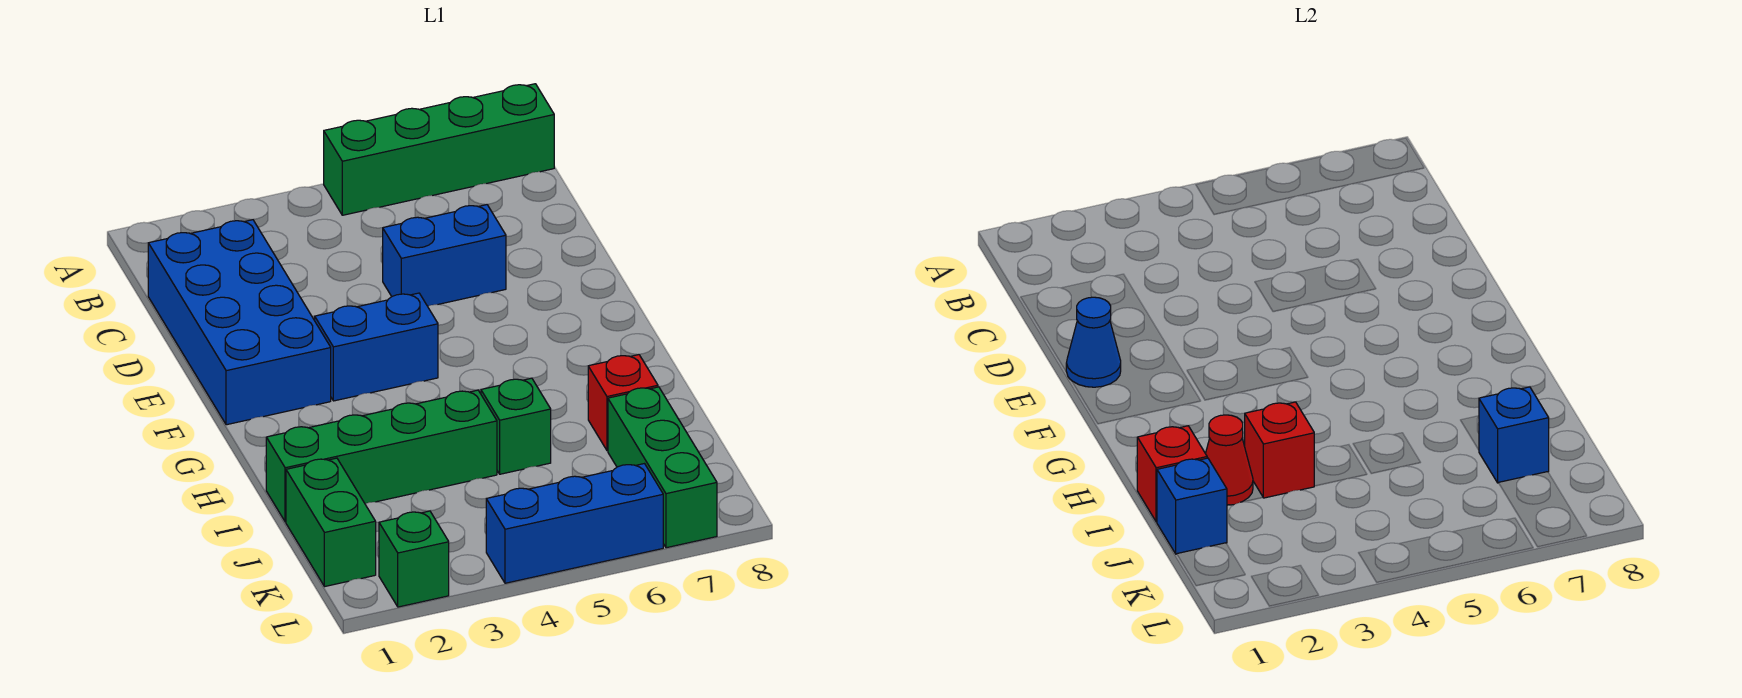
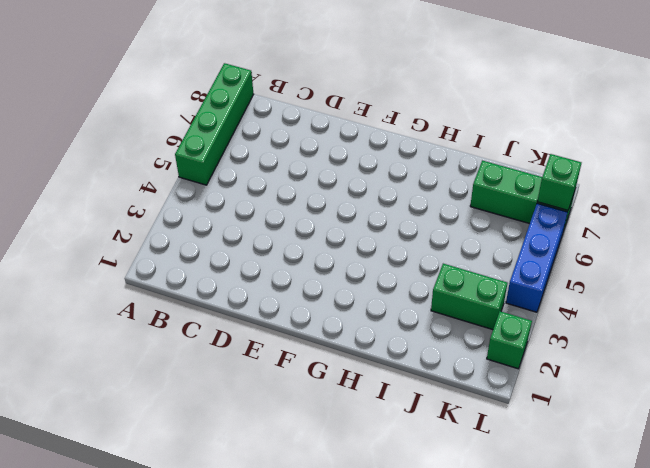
green 1x2 brick [431,264,507,330] -> green 1x2 brick moved to [286,458,376,587]
green 1x1 brick [537,154,581,210] -> green 1x1 brick moved to [481,378,551,474]
none -> blue 2x4 brick [148,220,331,425]
none -> blue 1x2 brick [383,205,506,306]
none -> blue 1x2 brick [315,293,438,401]

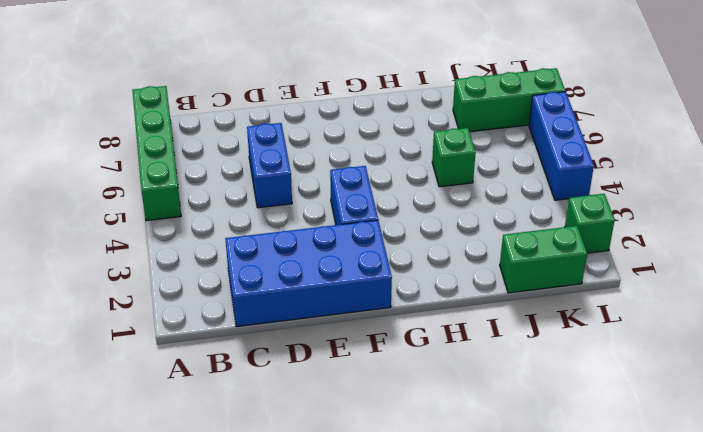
none -> green 1x4 brick [266,390,497,522]
none -> red 1x1 brick [588,355,658,451]
none -> blue 1x1 cone [1066,297,1121,387]

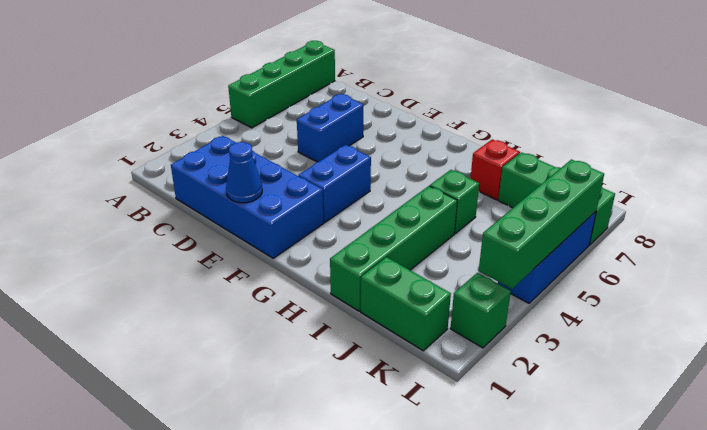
green 1x4 brick [479,159,604,289] -> none
none -> red 1x1 brick [1137,426,1207,522]
none -> red 1x1 cone [1206,415,1253,505]
none -> red 1x1 brick [1245,402,1314,498]

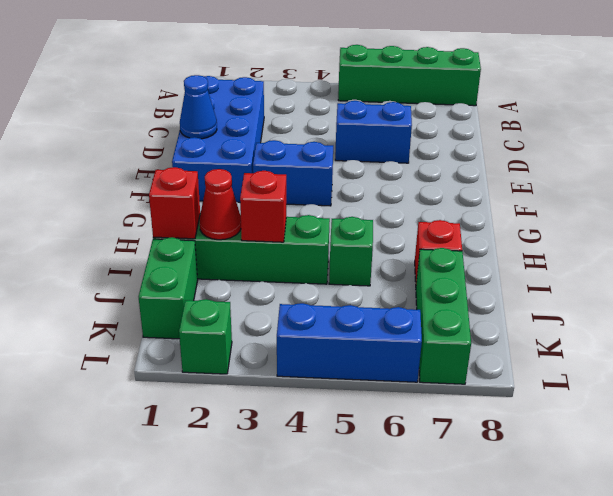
none -> blue 1x1 brick [1157,458,1227,554]
none -> blue 1x1 brick [1479,387,1549,483]

